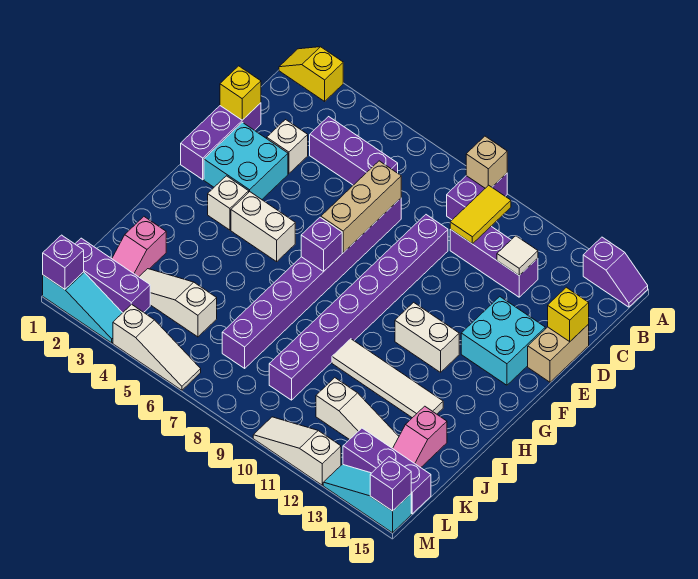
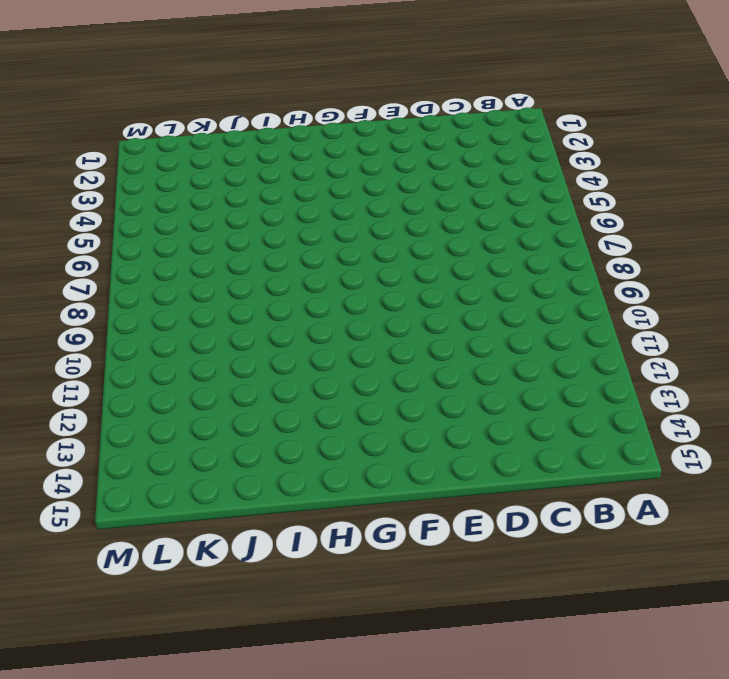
none -> yellow 1x2 slope [279,47,343,101]
none -> purple 1x2 brick [447,173,507,220]
none -> purple 1x2 slope [583,237,648,307]
none -> purple 1x3 brick [310,117,398,185]

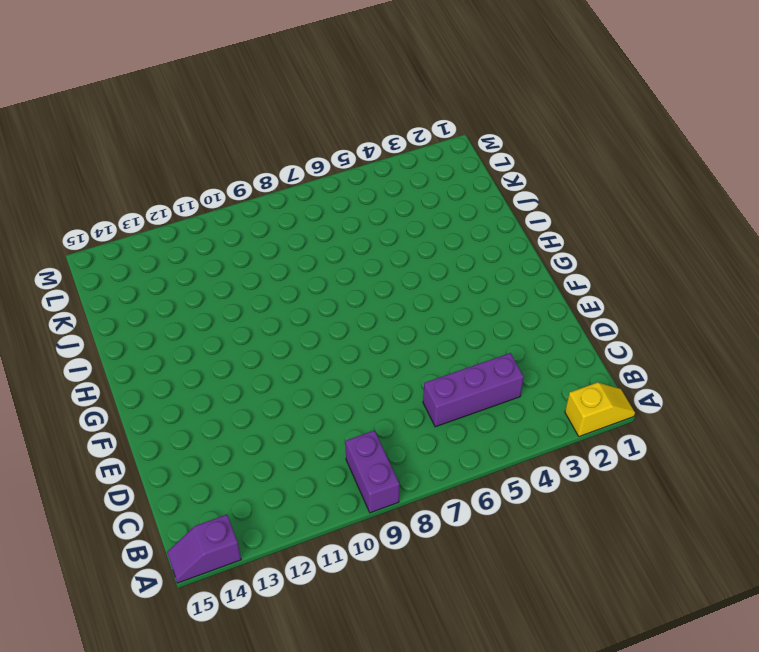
none -> purple 1x3 brick [450,226,538,297]
none -> purple 1x3 brick [181,103,261,180]
none -> white 1x1 brick [267,120,308,174]
none -> purple 1x8 brick [222,198,401,368]

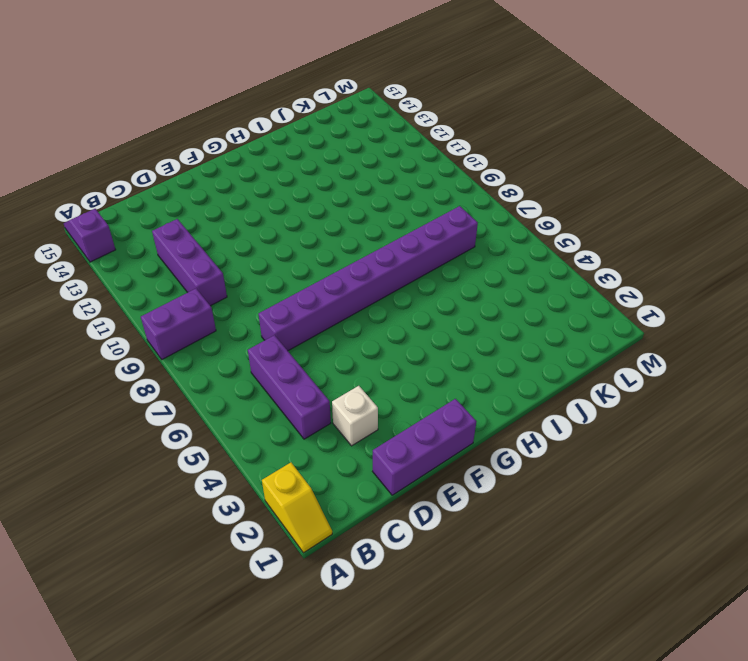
none -> purple 1x8 brick [269,215,448,400]
none -> tan 1x2 brick [528,325,589,382]
none -> cyan 2x2 brick [204,122,288,199]
none -> cyan 2x2 brick [461,297,545,385]

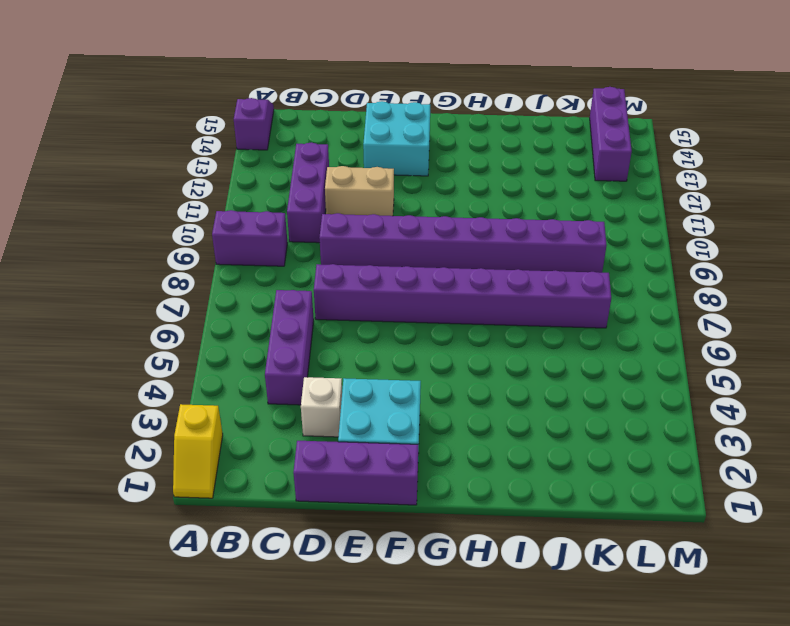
tan 1x2 brick [325,166,394,216] -> tan 1x2 brick moved to [528,325,589,382]
none -> white 1x1 brick [208,176,249,230]
none -> white 1x2 brick [231,192,295,262]
none -> white 1x2 brick [395,302,459,372]
none -> white 1x4 tile [332,339,443,418]

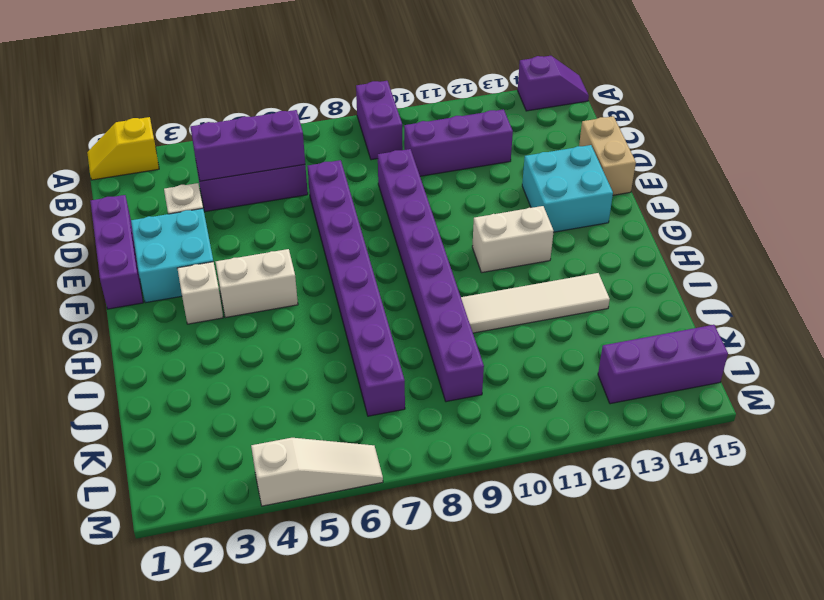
purple 1x3 brick [190,110,305,181] -> purple 1x3 brick moved to [75,238,150,313]
none -> pink 1x2 slope [112,217,166,277]
none -> pink 1x2 slope [393,406,447,468]
none -> white 1x3 slope [139,269,217,337]
none -> white 1x3 slope [316,378,399,448]

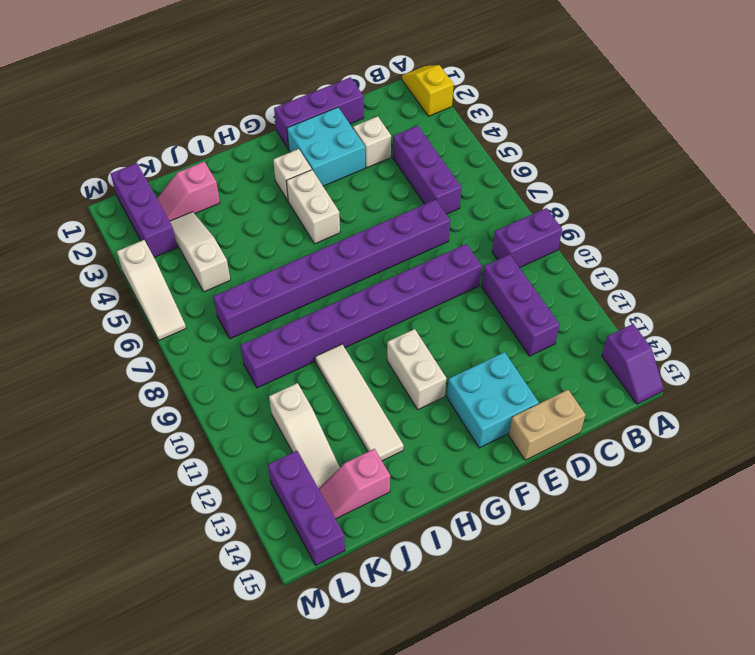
none -> cyan 1x3 slope [43,272,122,343]
none -> white 1x3 slope [253,417,341,485]
none -> cyan 1x3 slope [323,464,411,533]
none -> tan 1x1 brick [466,136,507,188]

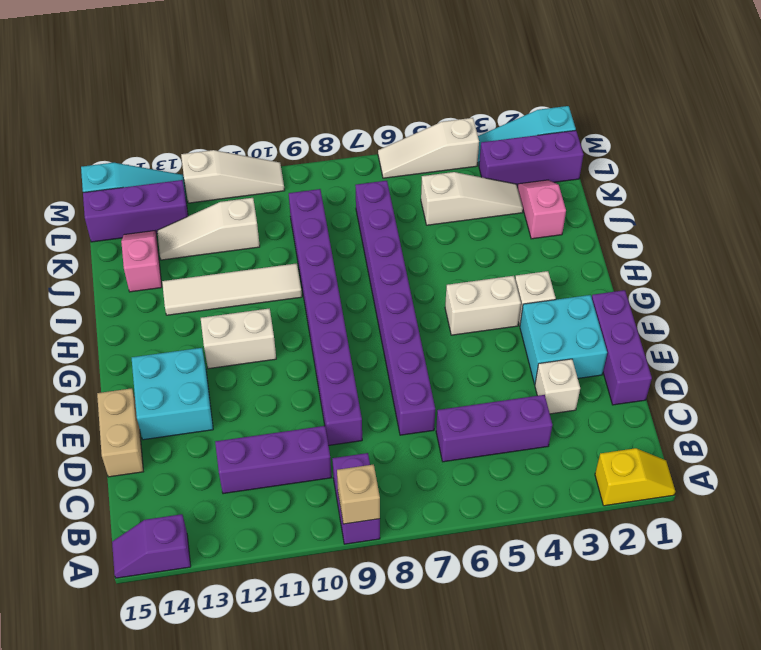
none -> yellow 1x2 tile [450,185,511,244]
none -> white 1x1 tile [497,236,538,275]
none -> yellow 1x1 brick [220,66,261,120]
none -> tan 1x3 brick [321,161,401,253]

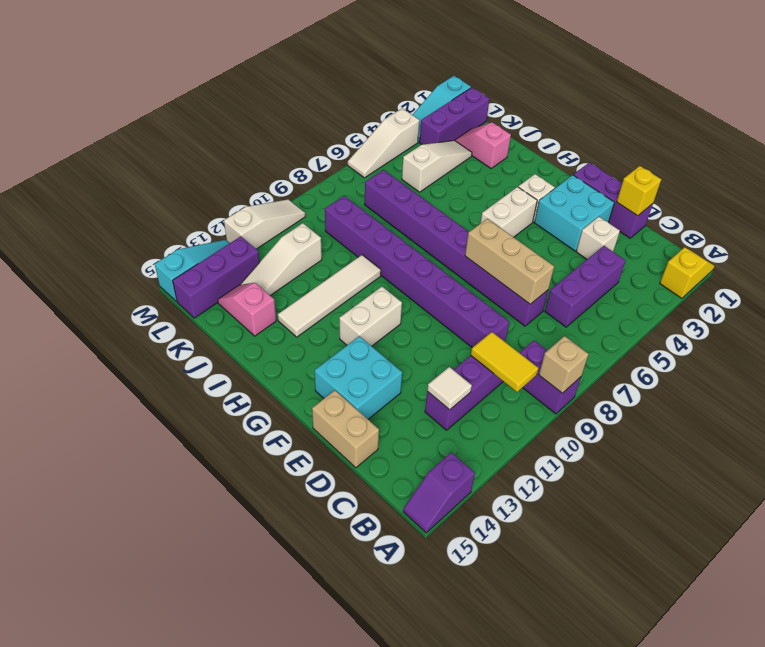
none -> yellow 1x1 brick [548,287,589,342]
none -> purple 1x1 brick [301,217,342,271]
none -> purple 1x1 brick [43,235,84,289]
none -> purple 1x1 brick [370,457,411,511]

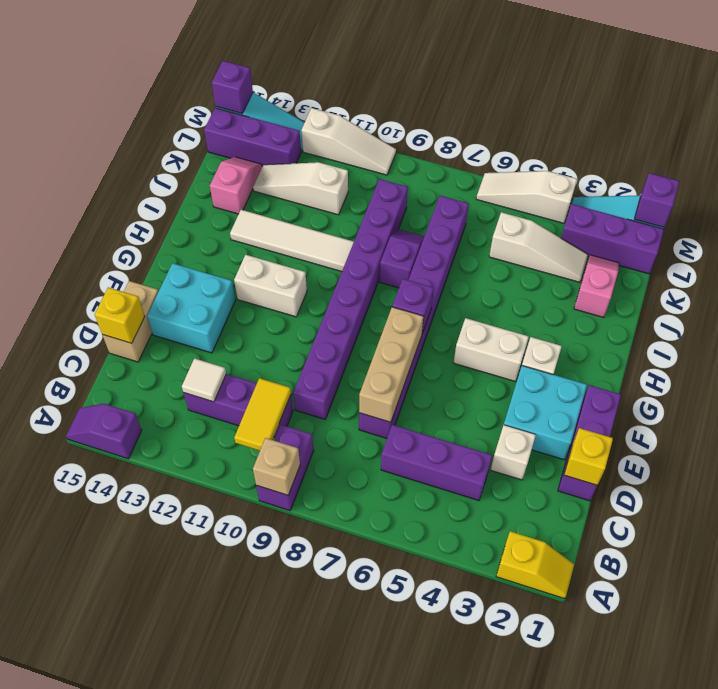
purple 1x2 slope [380,229,424,288] -> none

